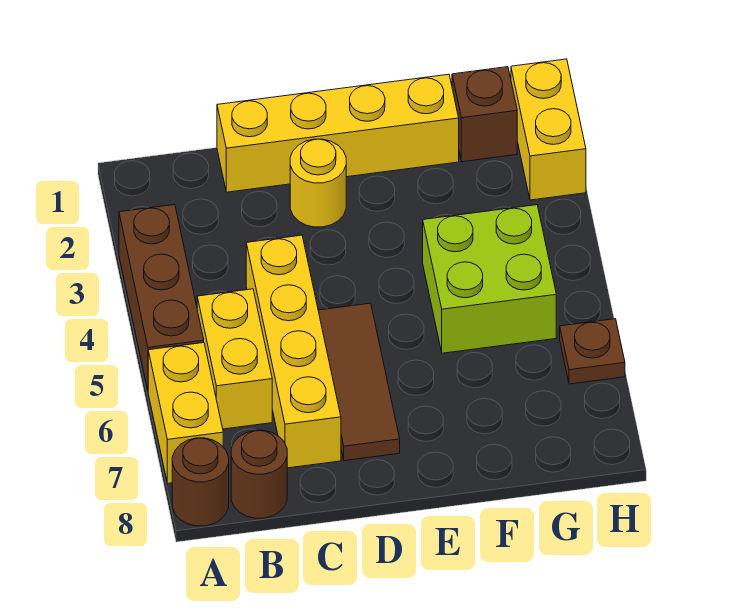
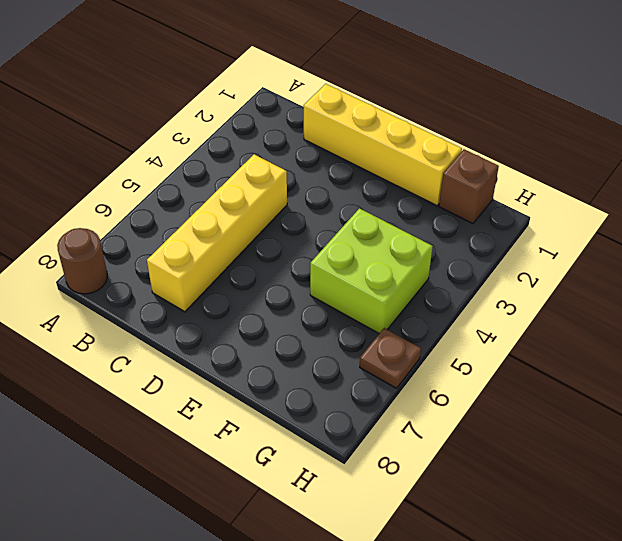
none -> brown 1x3 brick [119,205,204,390]
none -> yellow 1x2 brick [148,343,223,483]
none -> yellow 1x2 brick [197,289,272,429]

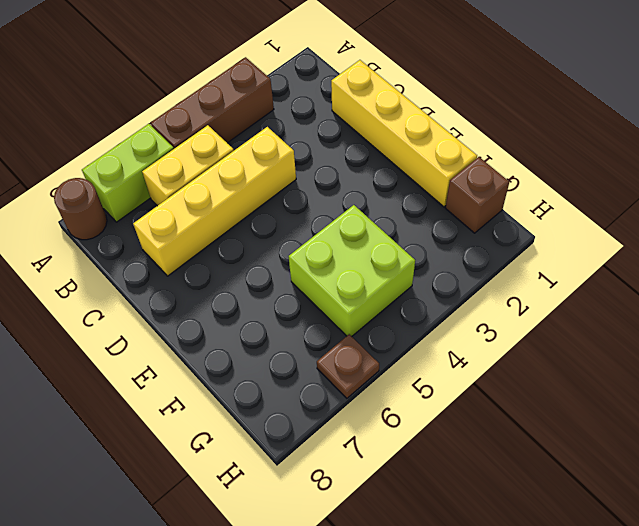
lime 1x2 brick [82,124,174,222] -> yellow 1x2 brick [148,343,223,483]
none -> brown 1x1 round brick [231,430,287,518]
none -> yellow 1x1 round brick [290,139,346,227]
none -> brown 1x3 tile [318,303,400,461]

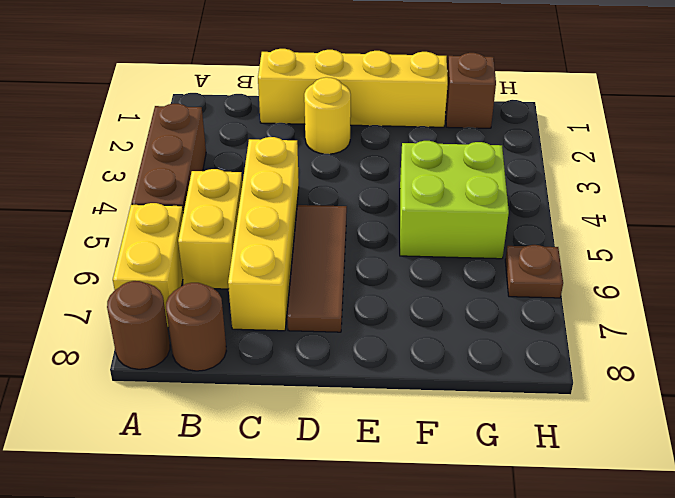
none -> yellow 1x2 brick [511,59,586,200]

